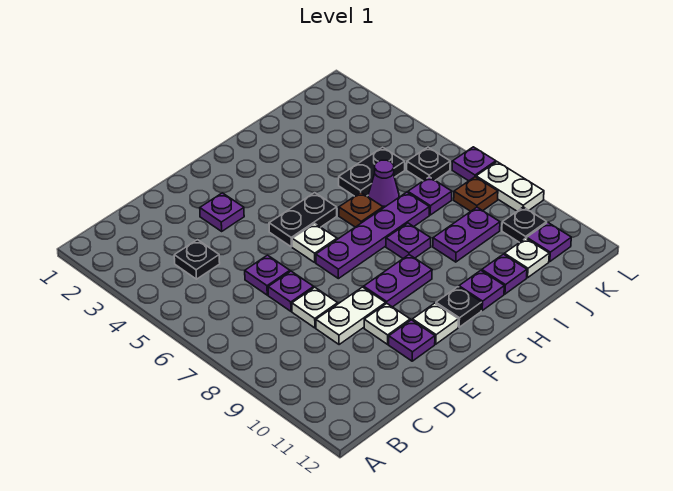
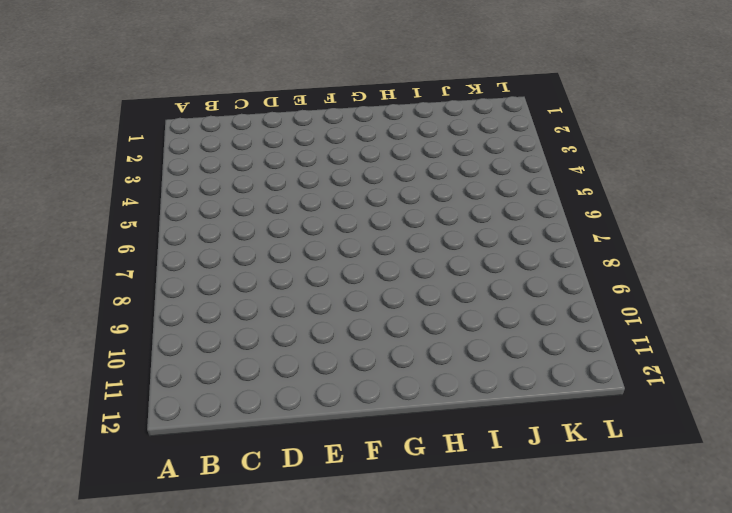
none -> black 1x1 plate [174,240,220,279]
none -> purple 1x1 plate [245,255,290,295]
none -> purple 1x1 plate [268,271,314,311]

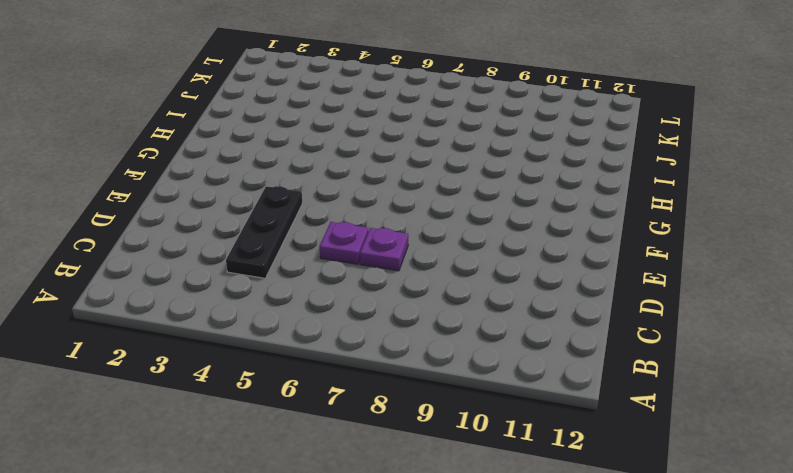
black 1x3 plate [226,186,302,278] -> black 1x1 plate [174,240,220,279]
none -> white 1x1 plate [292,287,338,328]
none -> white 1x2 plate [316,287,386,345]
none -> purple 1x1 plate [200,193,244,231]

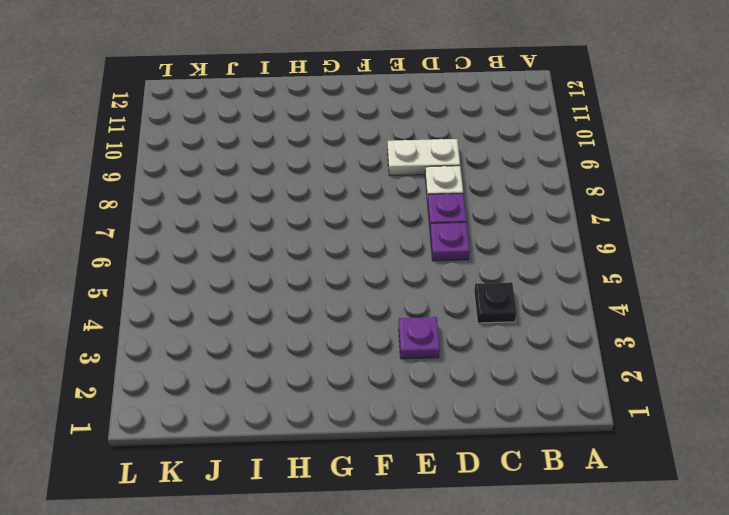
none -> white 1x1 plate [364,303,410,344]
none -> purple 1x1 plate [389,320,435,361]
none -> black 1x2 plate [269,193,337,247]

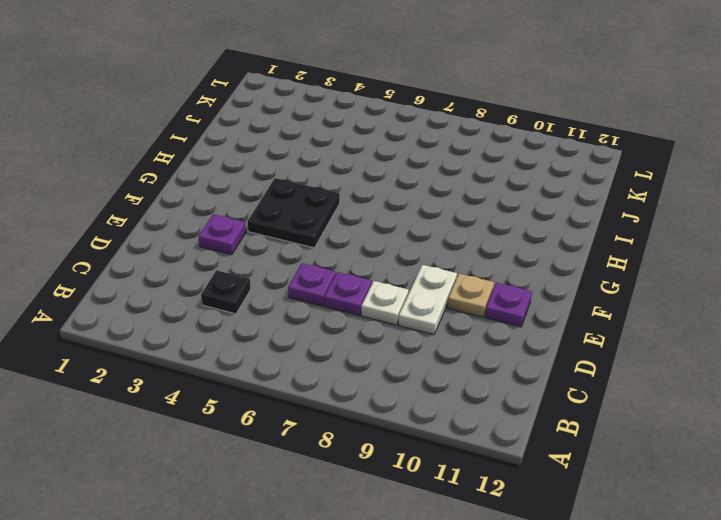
tan 1x1 plate [448,274,494,317] -> white 1x1 plate [364,303,410,344]
black 2x2 plate [247,178,340,248] -> black 1x2 plate [269,193,337,247]
none -> white 1x1 plate [292,223,337,262]
none -> purple 1x4 plate [316,192,429,279]
none -> purple 1x2 plate [364,255,432,307]

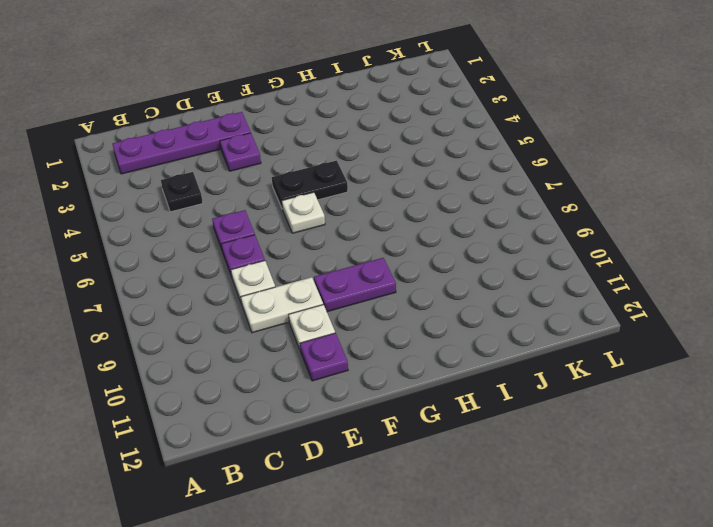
purple 1x4 plate [112,112,251,174] -> purple 1x4 plate moved to [316,192,429,279]
none -> white 1x1 plate [412,303,458,344]
none -> black 1x1 plate [436,287,482,327]
none -> brown 1x1 plate [339,192,383,227]

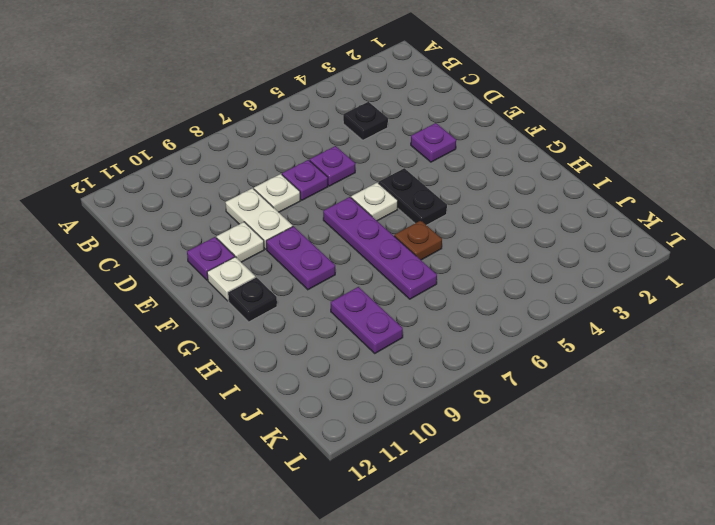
none -> purple 1x1 plate [386,223,431,258]
none -> purple 1x1 plate [459,270,504,310]
none -> black 1x2 plate [339,147,405,196]

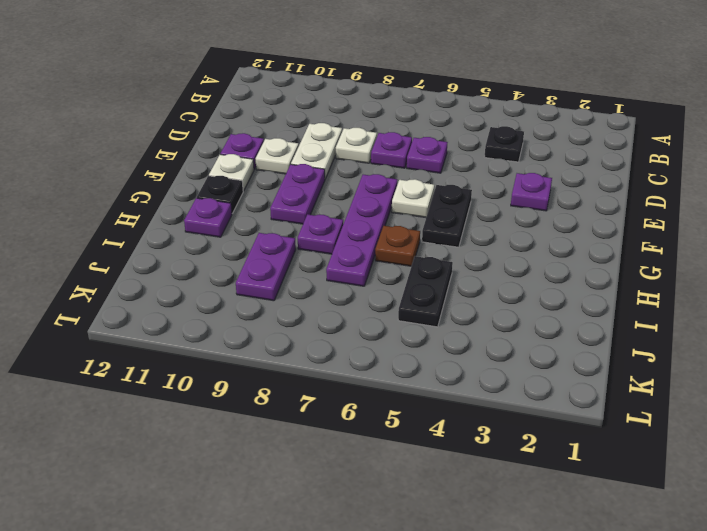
none -> purple 1x1 cone [368,160,399,208]
none -> purple 1x1 plate [482,254,527,294]
none -> purple 1x1 plate [408,177,452,215]

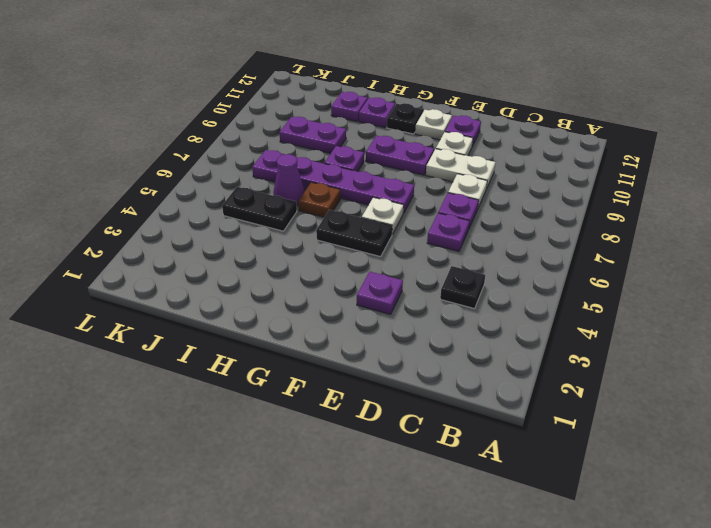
none -> white 1x1 plate [504,238,549,278]
none -> black 1x1 plate [407,147,450,181]
none -> brown 1x1 plate [454,177,498,211]

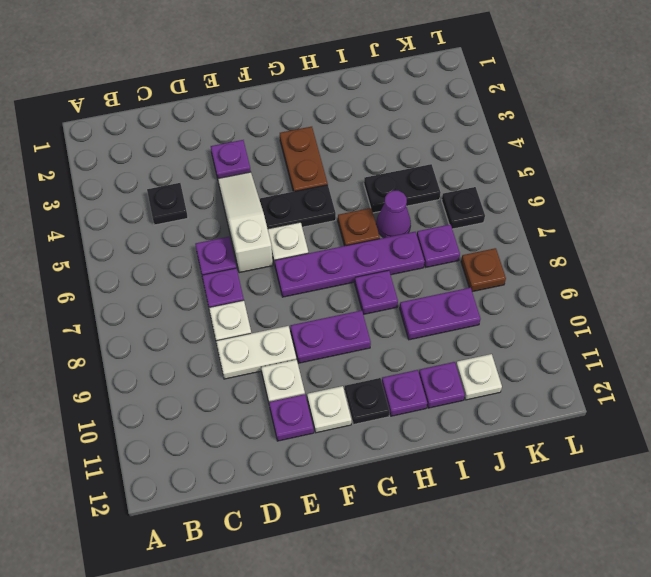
white 1x3 slope [218,172,273,273] -> none
brown 1x2 plate [280,127,328,192] -> none
none -> black 1x1 plate [502,207,547,243]
none -> purple 1x1 plate [527,223,571,262]
none -> purple 1x1 plate [452,147,496,181]

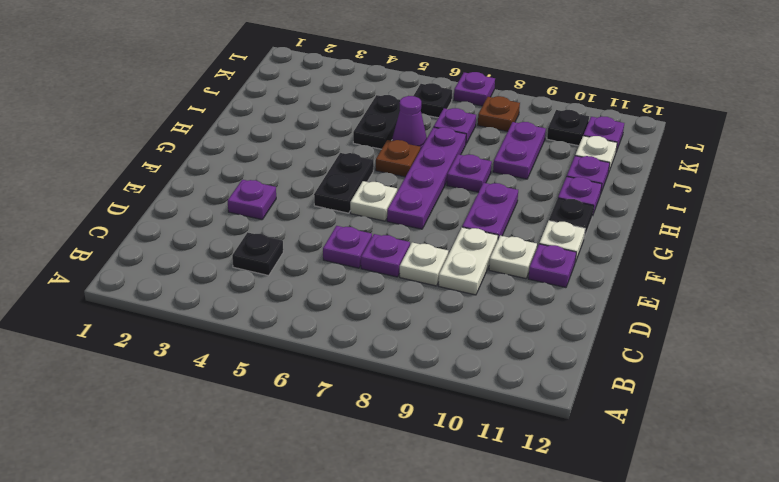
none -> white 1x2 plate [476,162,544,211]

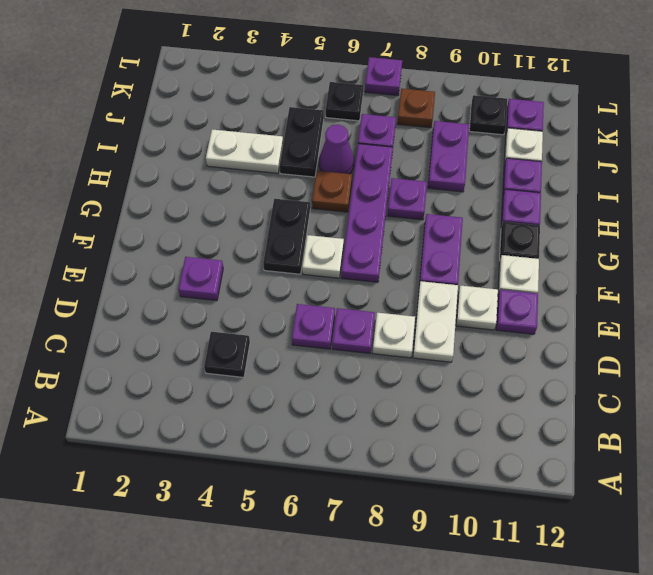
white 1x2 plate [206,129,283,173] -> white 1x2 plate moved to [476,162,544,211]

